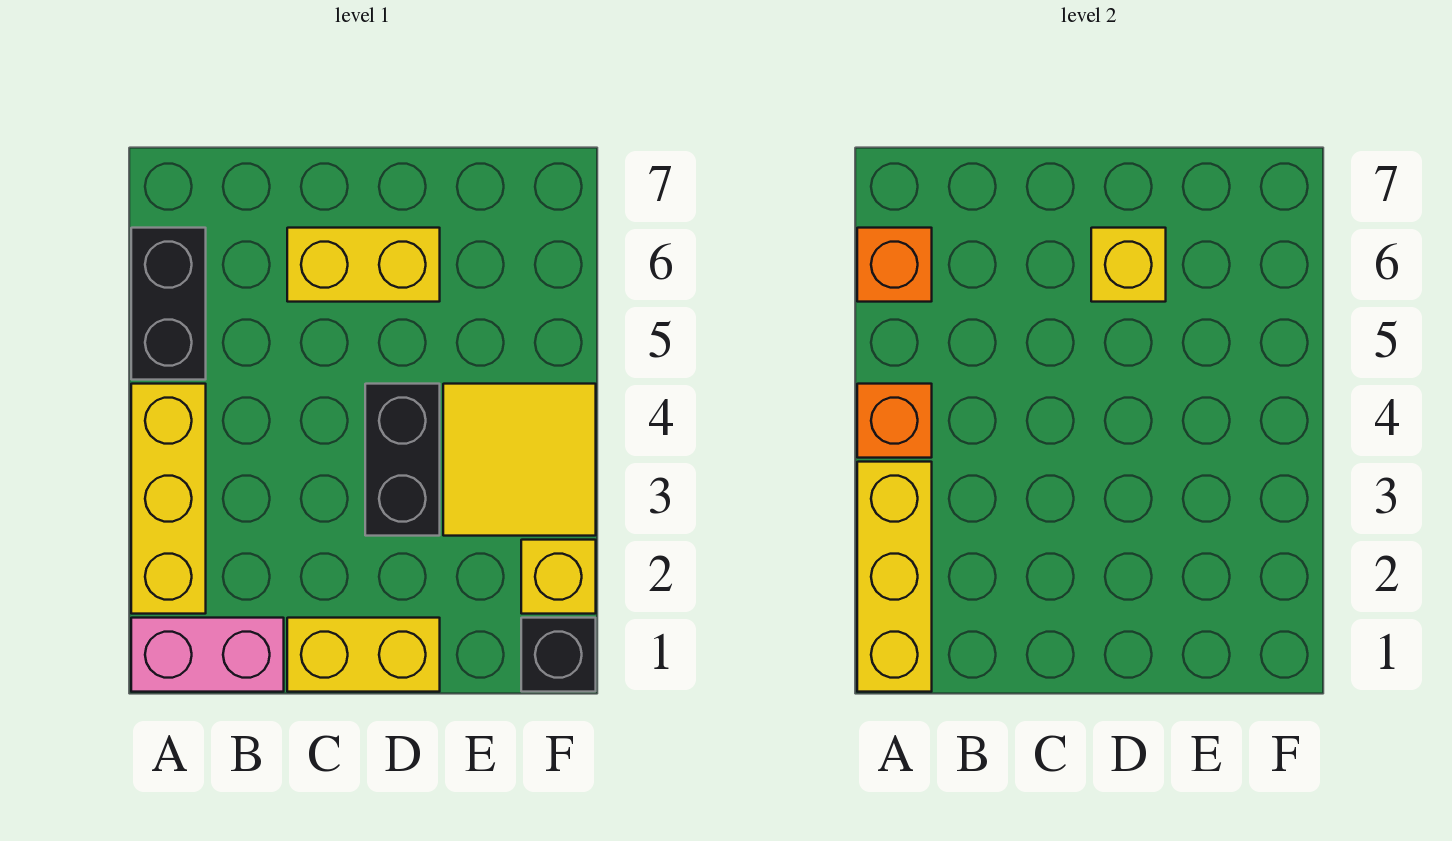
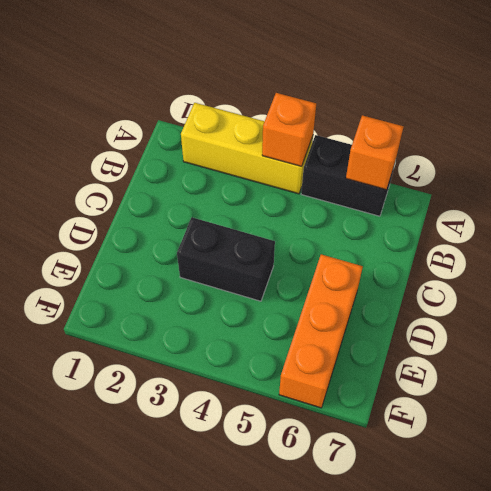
orange 1x3 brick [279,254,363,408] -> yellow 1x2 brick [287,228,440,302]
none -> pink 1x2 brick [131,618,284,692]
none -> yellow 1x2 brick [287,618,440,692]
none -> yellow 2x2 tile [443,384,596,536]

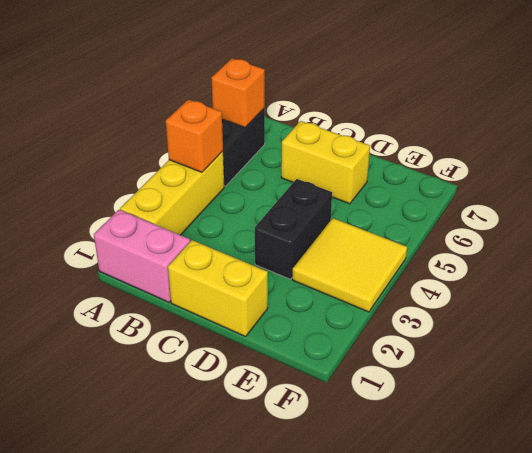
none -> black 1x1 brick [521,618,596,692]
none -> yellow 1x1 brick [521,540,596,614]
none -> yellow 1x3 brick [857,462,932,692]

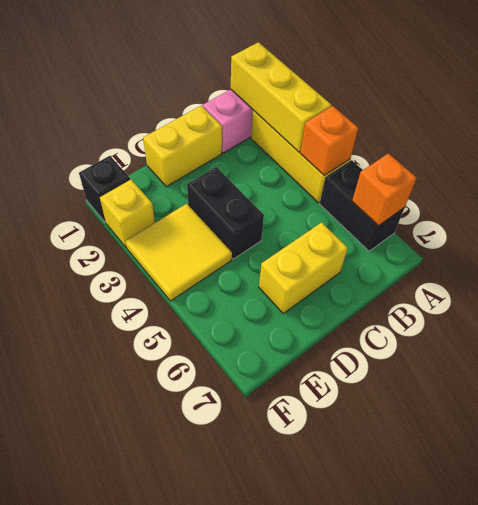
none -> yellow 1x1 brick [1091,228,1166,302]

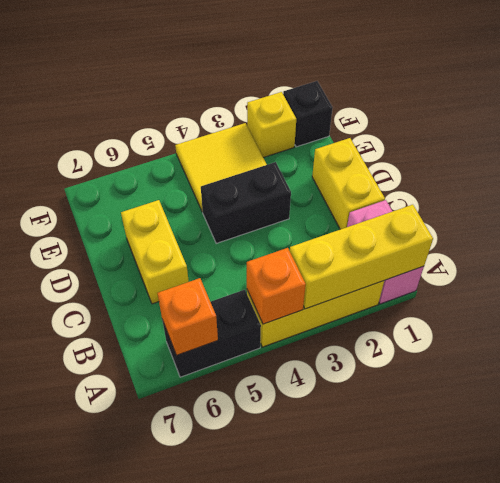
none -> yellow 1x1 brick [1091,228,1166,302]

